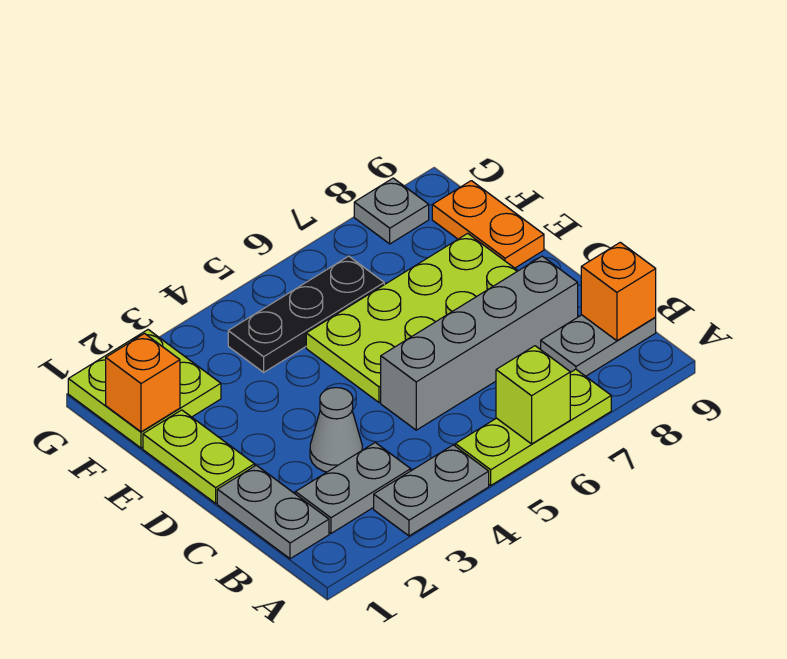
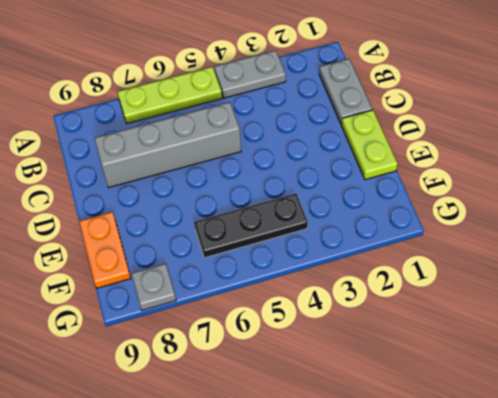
none -> grey 1x2 plate [296,443,411,533]
none -> grey 1x2 plate [541,315,656,376]
none -> grey 1x1 cone [310,388,362,472]

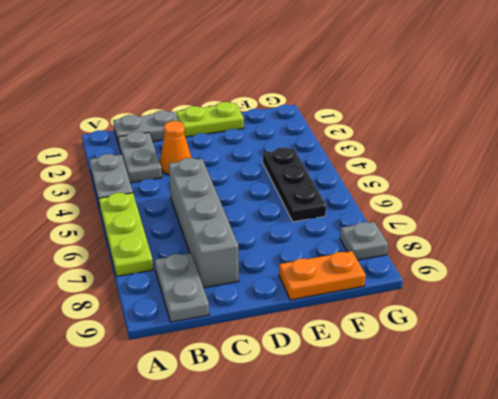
orange 1x1 cone [160,121,191,175] -> grey 1x1 cone [310,388,362,472]
none -> lime 2x4 plate [306,233,518,402]
none -> lime 2x2 plate [68,330,221,448]
none -> lime 1x1 brick [496,346,570,444]

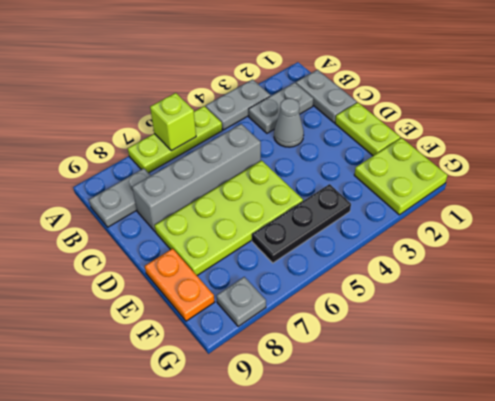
none -> orange 1x1 brick [581,242,656,341]
none -> orange 1x1 brick [106,334,180,432]

